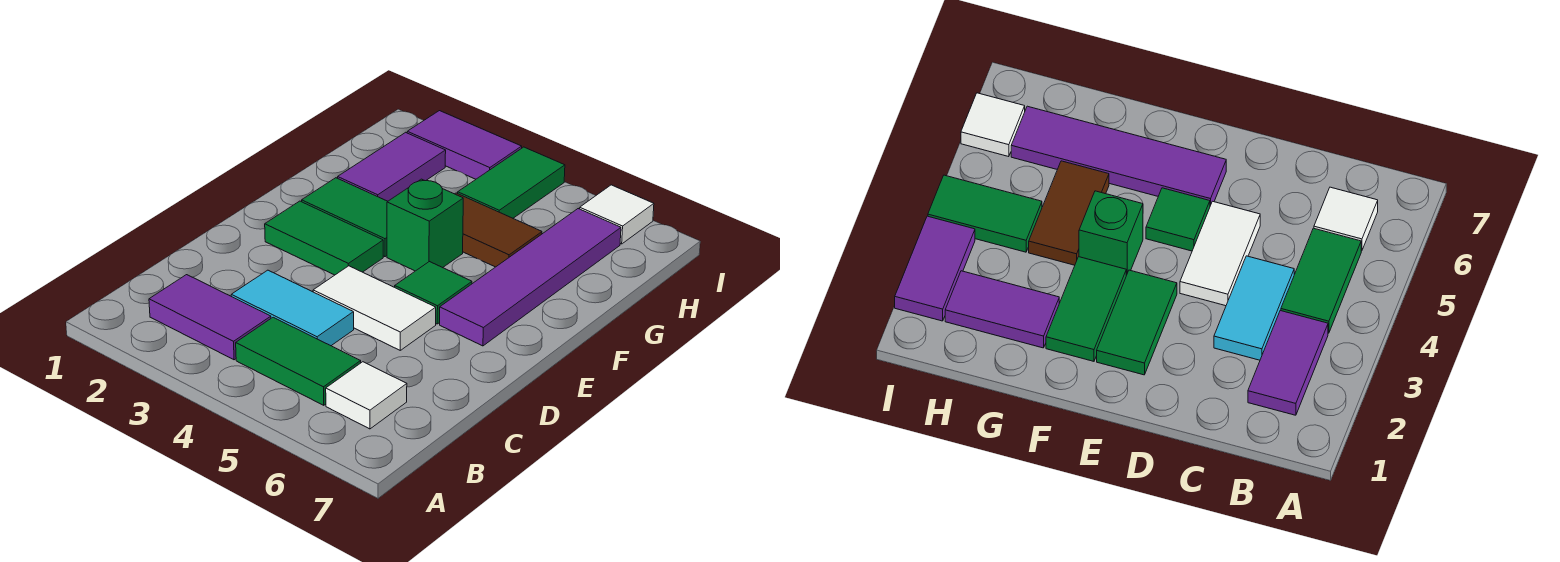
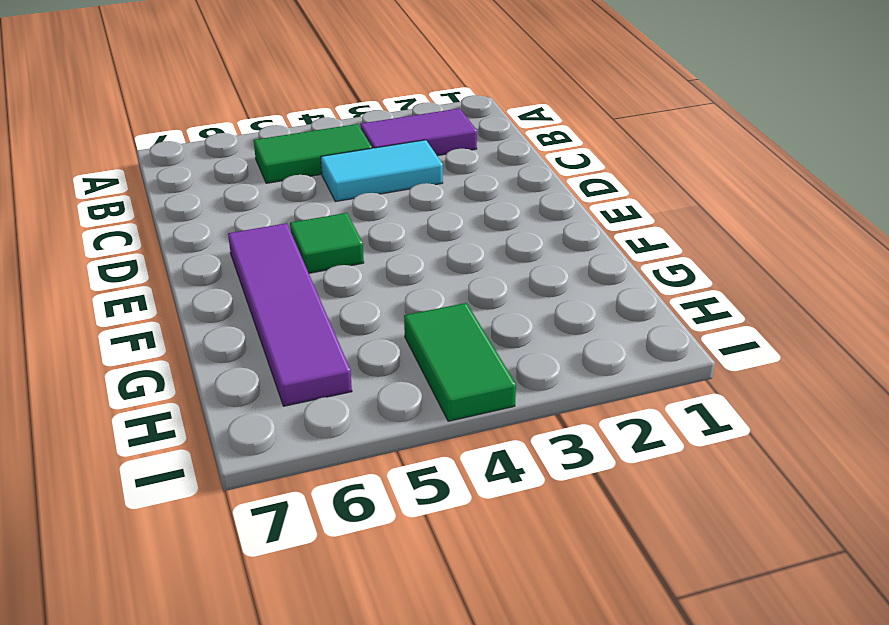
none -> white 1x1 tile [326,362,407,429]
none -> white 1x2 tile [313,266,436,350]
none -> green 1x2 tile [265,201,383,275]

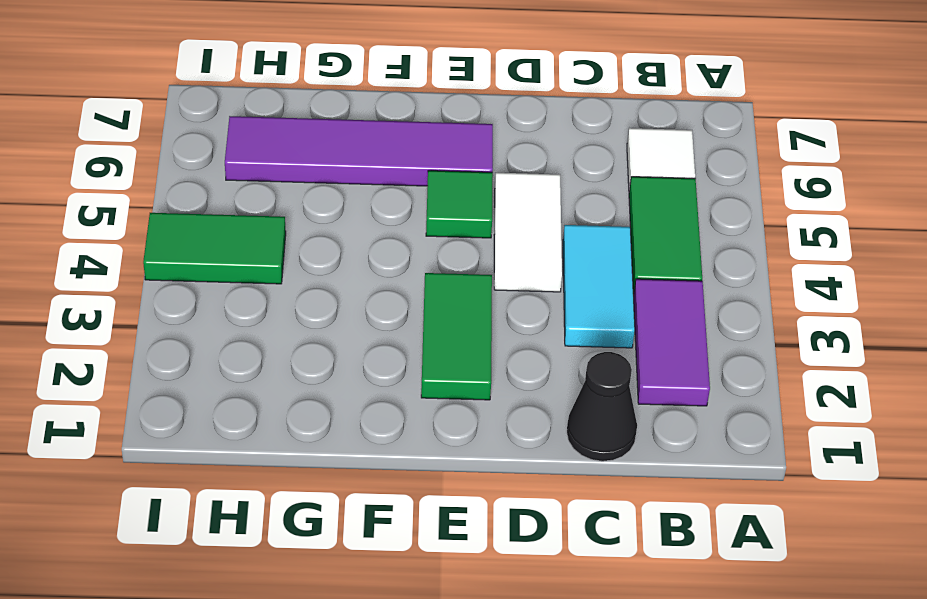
black 1x1 cone [567,352,637,461] -> none
none -> green 1x2 tile [302,178,388,257]
none -> green 1x1 brick [387,179,463,271]
none -> purple 1x2 tile [338,132,446,201]

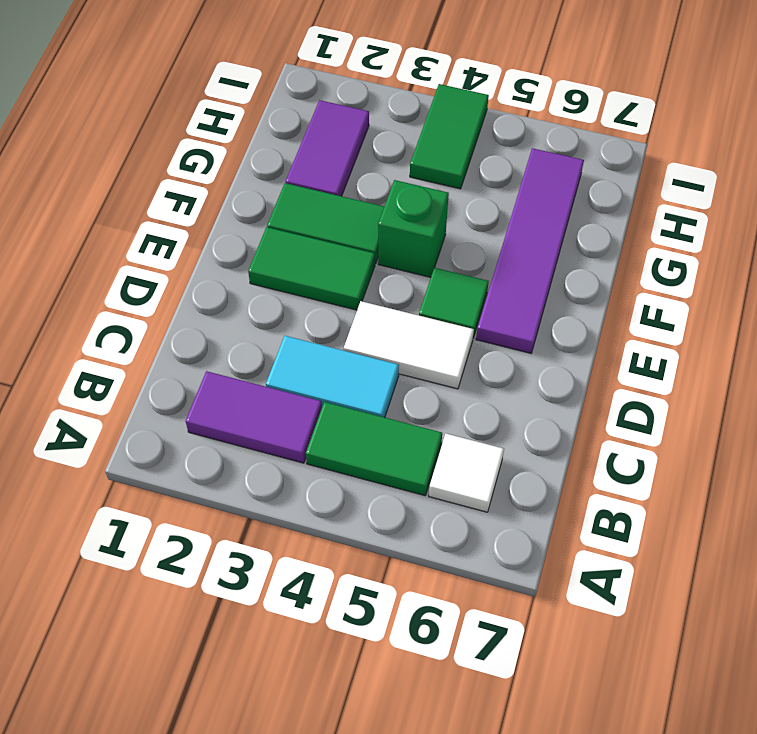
none -> brown 1x2 tile [455,193,542,267]
none -> purple 1x2 tile [407,111,522,179]
none -> white 1x1 tile [580,185,654,244]

